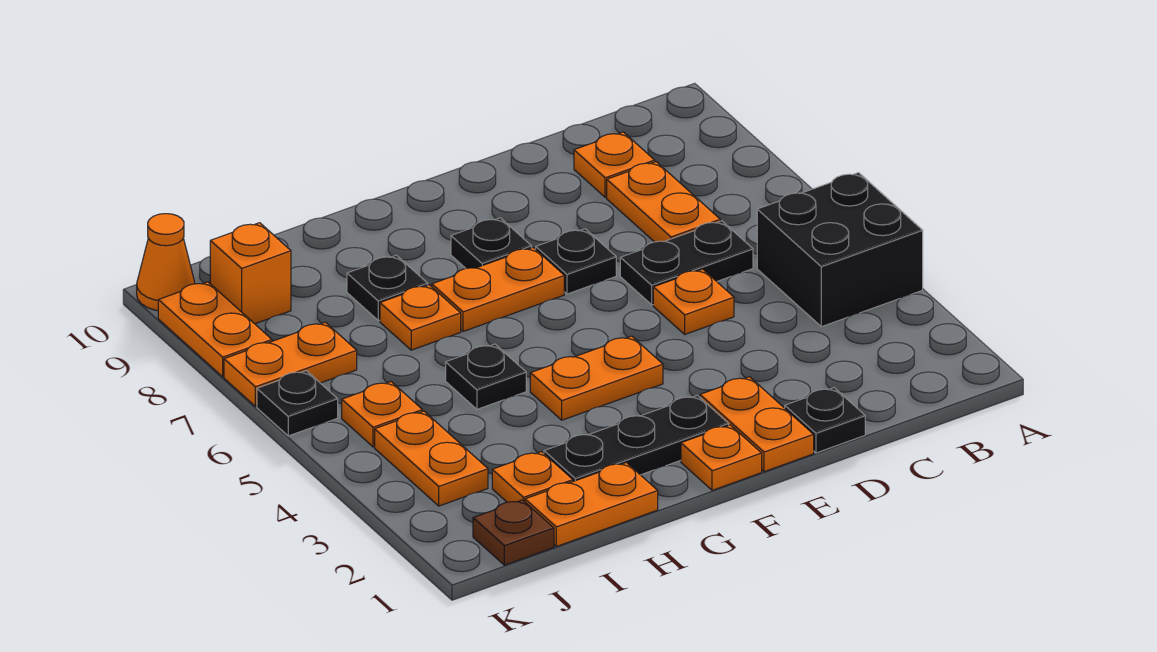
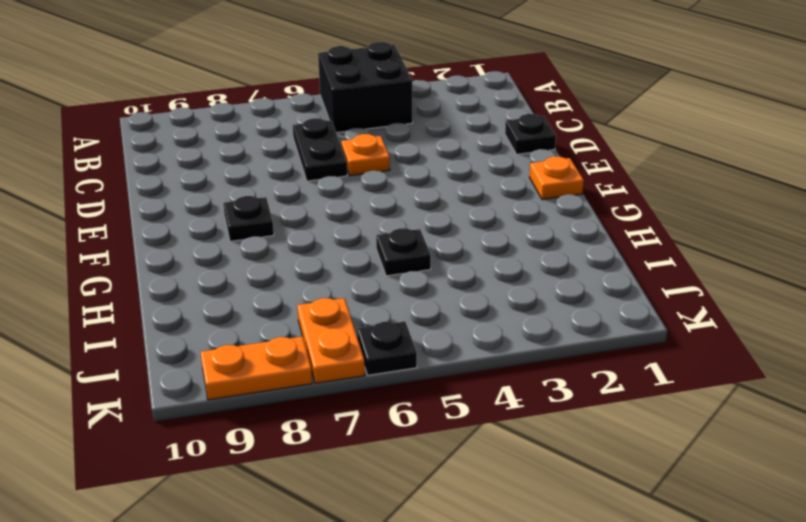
none -> orange 1x2 plate [607,162,720,242]
none -> orange 1x1 plate [574,132,655,197]
none -> orange 1x2 plate [700,377,814,472]

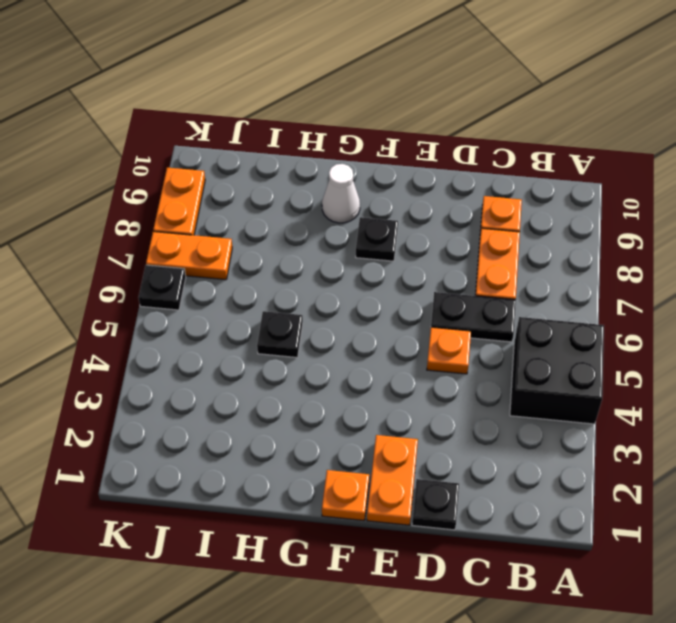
white 1x1 cone [322,164,360,223] -> none
none -> black 1x1 plate [536,229,616,294]
none -> black 1x3 plate [544,395,729,481]
none -> orange 1x2 plate [530,336,663,420]

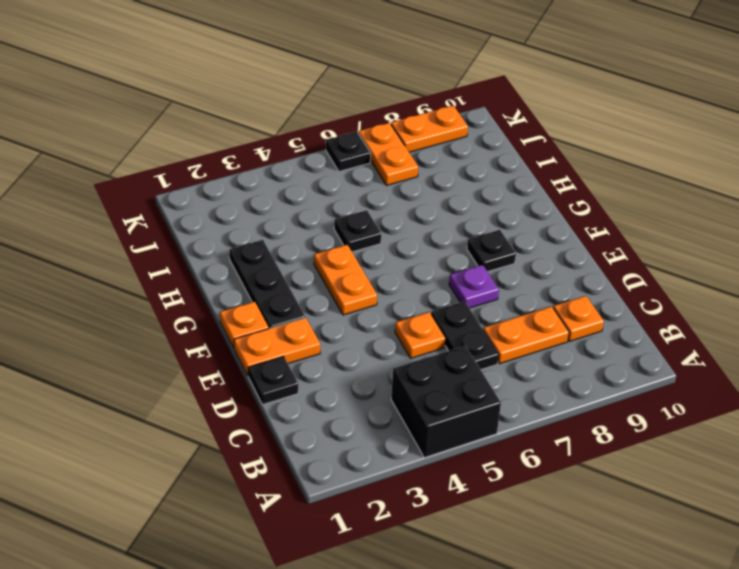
purple 1x1 plate [449,265,499,308] -> black 1x1 plate [536,229,616,294]
none -> orange 1x2 plate [432,248,564,332]
none -> orange 1x2 plate [525,462,658,547]
none -> orange 1x1 plate [380,285,461,350]

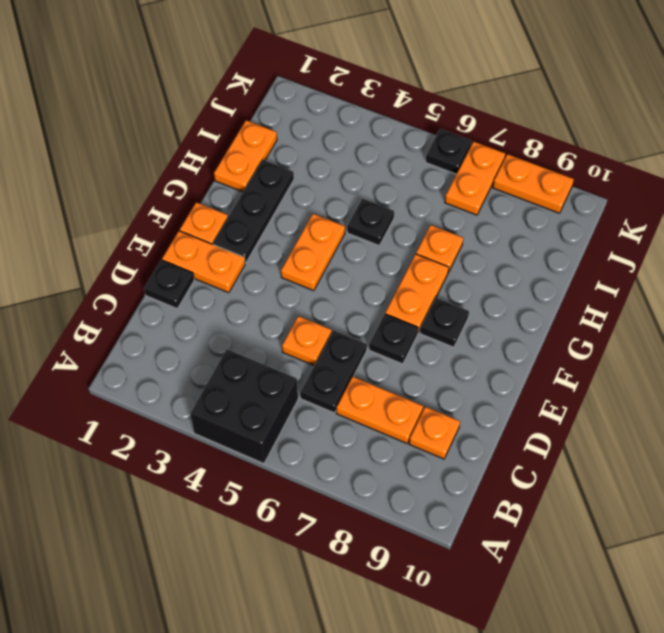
none -> black 1x1 plate [347,255,428,321]
none -> orange 1x1 plate [492,452,573,502]
none -> brown 1x1 plate [473,500,554,565]

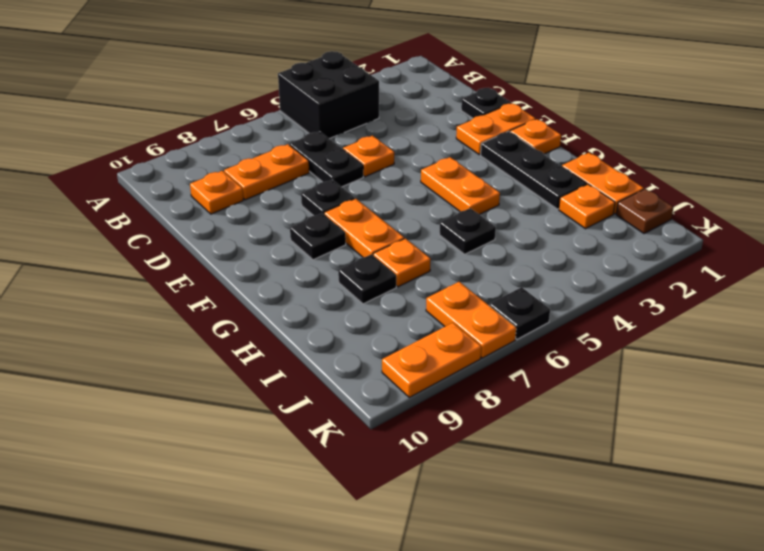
none -> orange 1x2 plate [375,411,488,506]
none -> orange 1x1 plate [342,382,422,447]
none -> orange 1x1 brick [210,223,291,324]

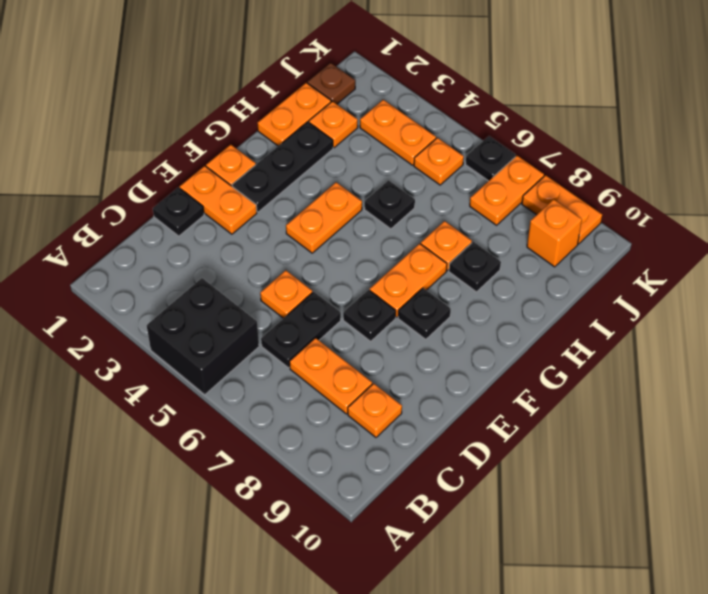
none -> orange 1x1 cone [137,214,195,311]

